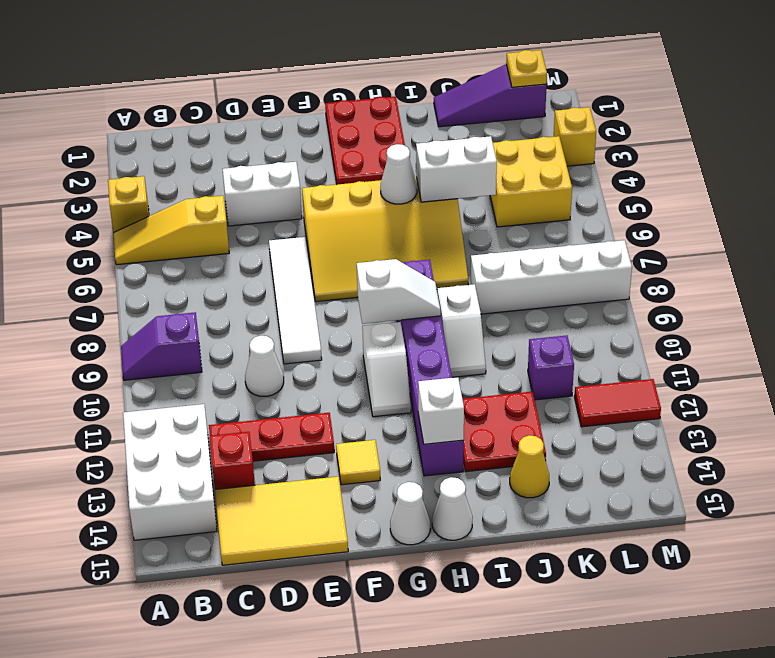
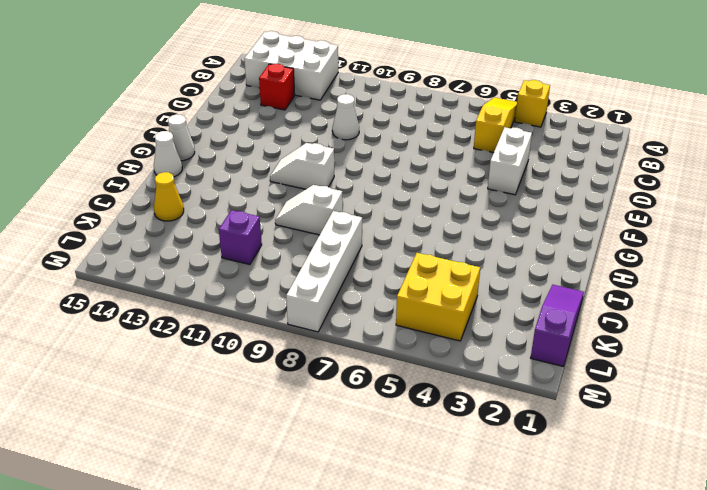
none -> purple 1x2 slope [121,312,202,380]
none -> red 1x3 plate [209,413,334,461]
none -> yellow 2x3 tile [215,477,348,565]
none -> white 1x4 tile [269,237,322,364]

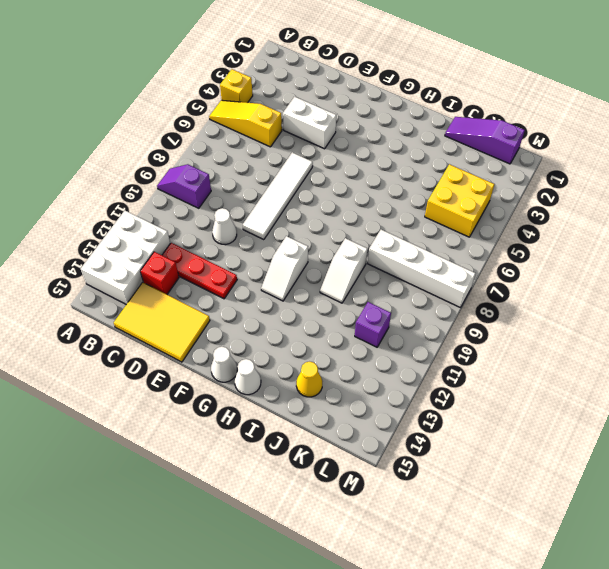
none -> yellow 3x4 slope [302,177,468,302]
none -> yellow 1x1 tile [336,440,380,485]
none -> red 2x3 plate [325,97,405,185]
none -> purple 1x6 brick [397,260,464,476]

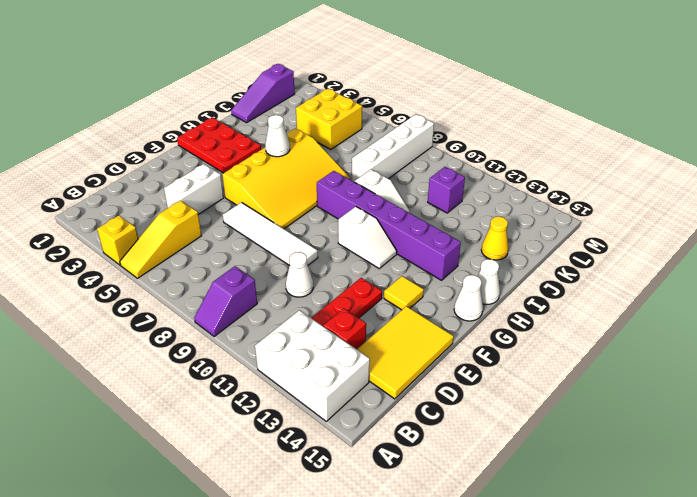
none -> red 2x2 plate [462,391,546,472]
none -> red 1x2 tile [574,379,661,427]
none -> yellow 1x1 brick [554,107,596,166]
none -> white 1x2 slope [357,259,441,324]

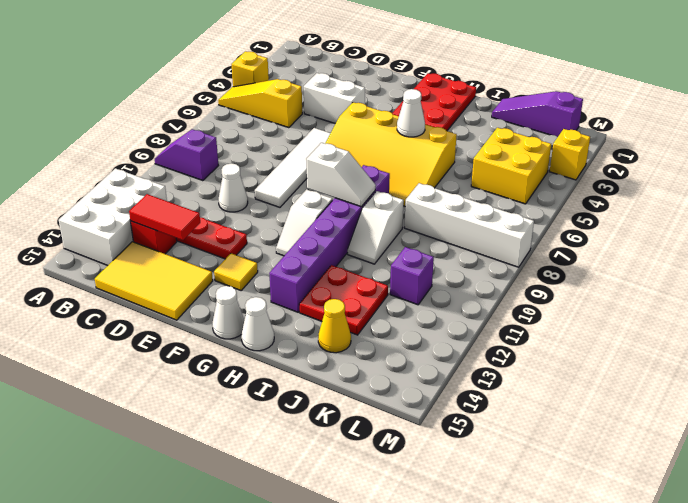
red 1x2 tile [129,194,200,240] -> red 1x2 tile moved to [574,379,661,427]
none -> white 1x1 brick [418,377,464,444]
none -> white 1x2 brick [416,136,497,202]
none -> yellow 1x1 plate [506,50,547,87]

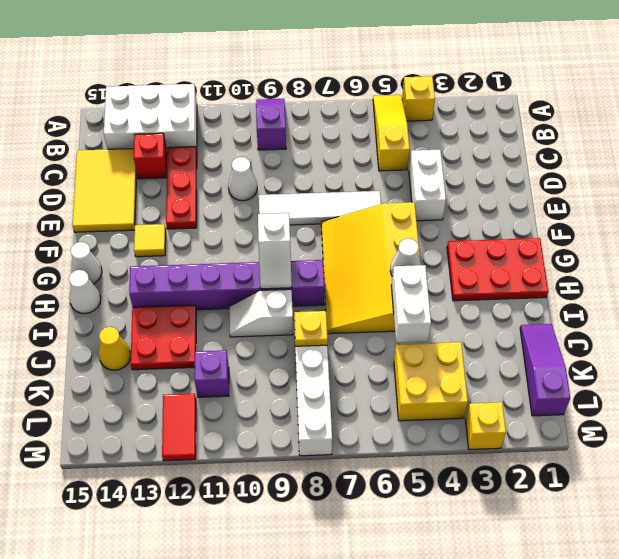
yellow 1x1 plate [294,311,328,346] -> yellow 1x1 plate moved to [506,50,547,87]
none -> white 1x2 slope [362,322,411,417]
none -> white 1x1 brick [418,377,464,444]

